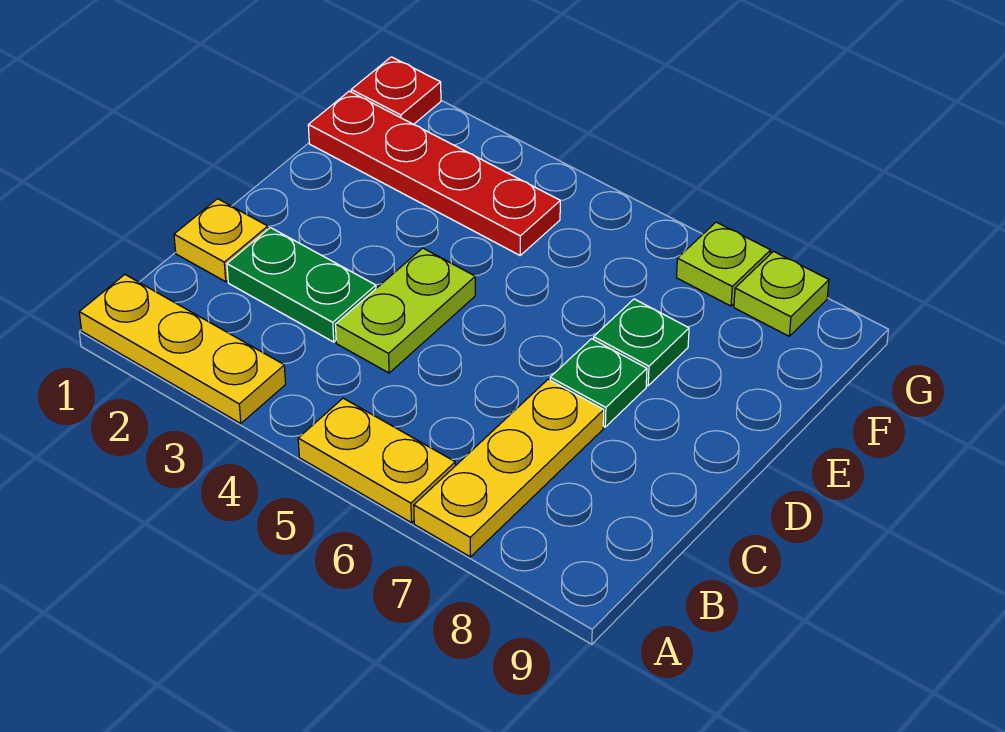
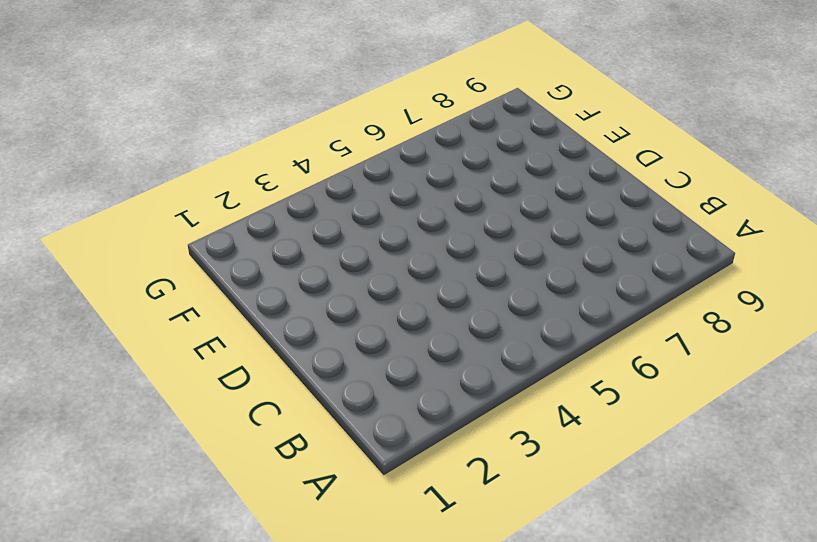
none -> yellow 1x3 plate [79,275,286,423]
none -> yellow 1x2 plate [298,398,455,523]
none -> yellow 1x3 plate [414,379,604,557]

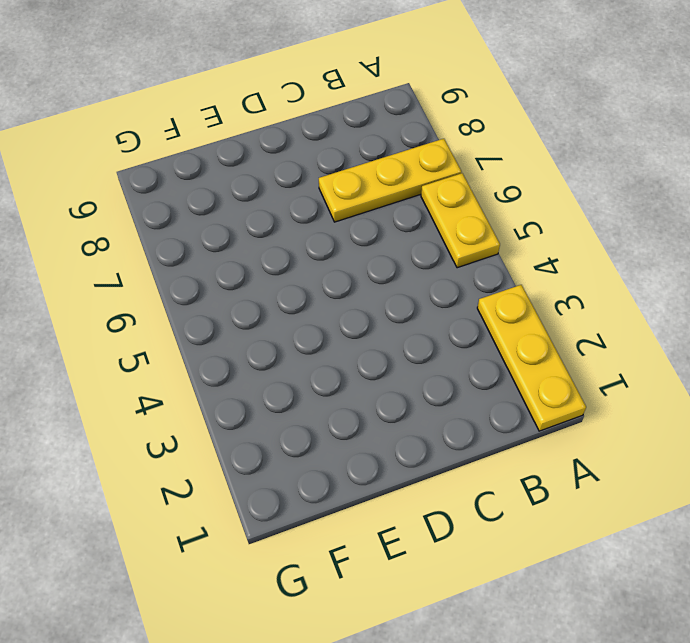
none -> yellow 1x1 plate [174,199,268,282]
none -> green 1x2 plate [227,228,376,342]
none -> lime 1x2 plate [336,248,475,373]

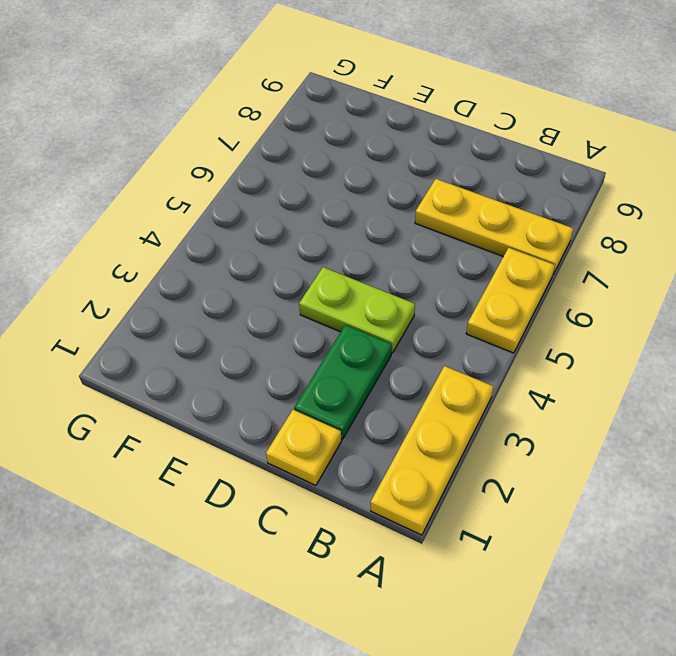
none -> green 1x1 plate [550,339,647,427]
none -> green 1x1 plate [594,299,689,386]
none -> red 1x4 plate [308,91,560,255]

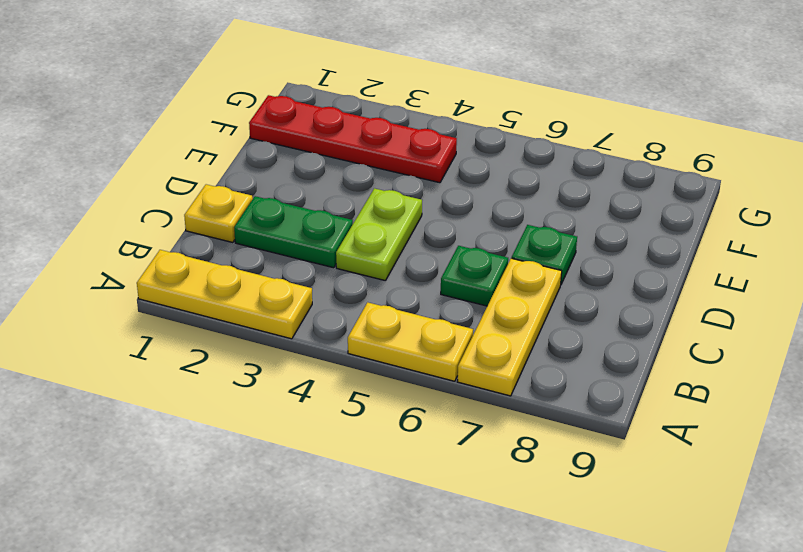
green 1x1 plate [441,246,508,306] -> green 1x1 plate moved to [594,299,689,386]
none -> red 1x1 plate [351,57,441,124]
none -> lime 1x1 plate [676,222,771,306]
none -> lime 1x1 plate [734,251,829,336]

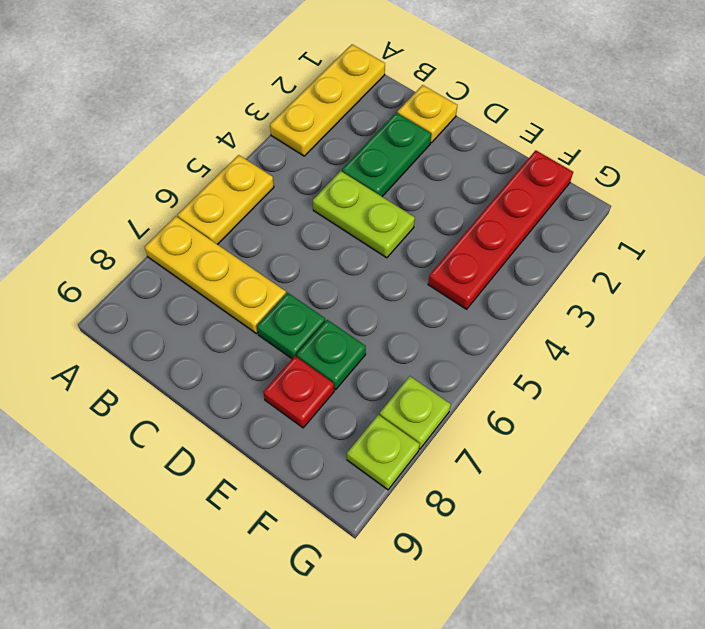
red 1x1 plate [263,356,334,428] -> red 1x1 plate moved to [351,57,441,124]

